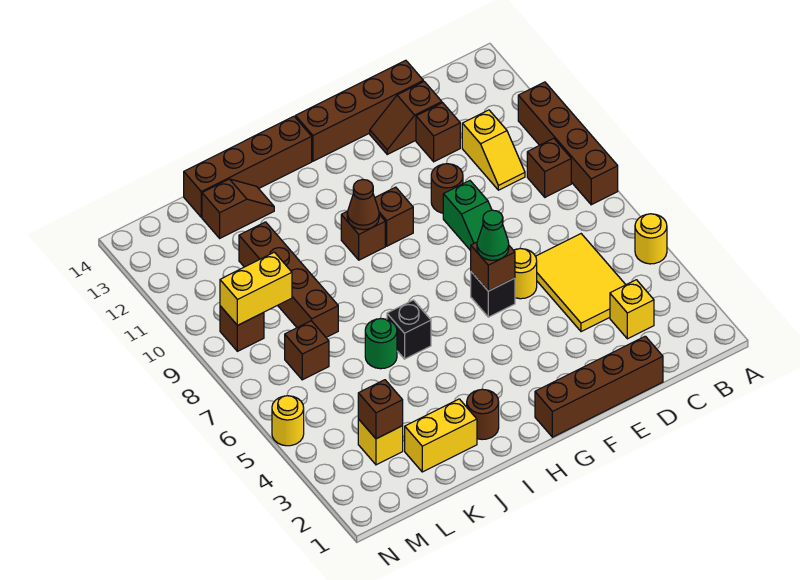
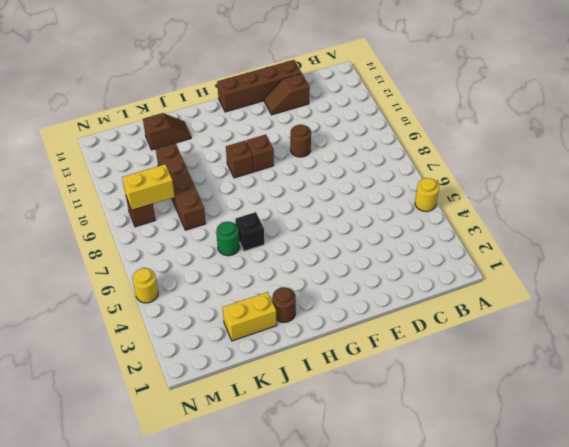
none -> brown 1x4 brick [518,82,618,205]
none -> brown 1x1 brick [527,138,571,197]
none -> yellow 1x1 brick [610,280,654,339]
none -> yellow 2x3 tile [536,234,626,332]

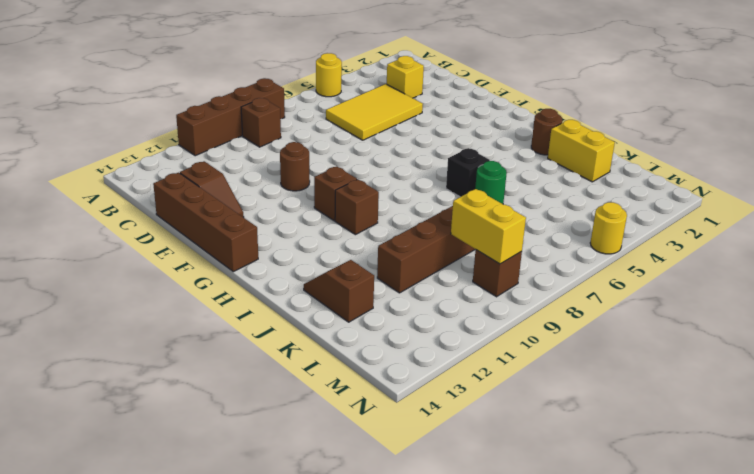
none -> yellow 1x2 slope [462,110,525,190]
none -> brown 1x4 brick [535,336,663,437]
none -> brown 1x1 brick [416,103,460,162]
none -> yellow 1x1 round brick [514,248,537,299]

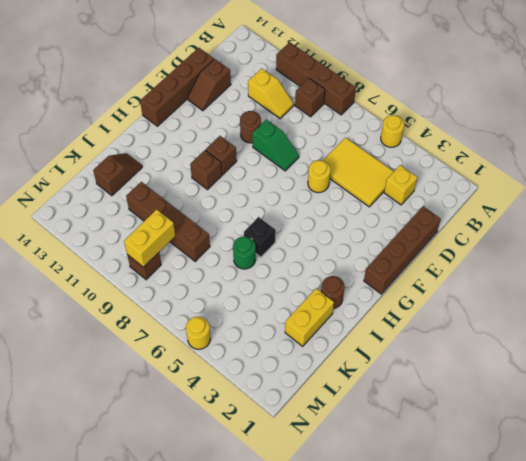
none -> brown 1x1 brick [416,103,460,162]
none -> black 1x1 brick [471,272,515,317]
none -> brown 1x4 brick [184,116,312,217]
none -> yellow 1x1 brick [358,419,403,465]

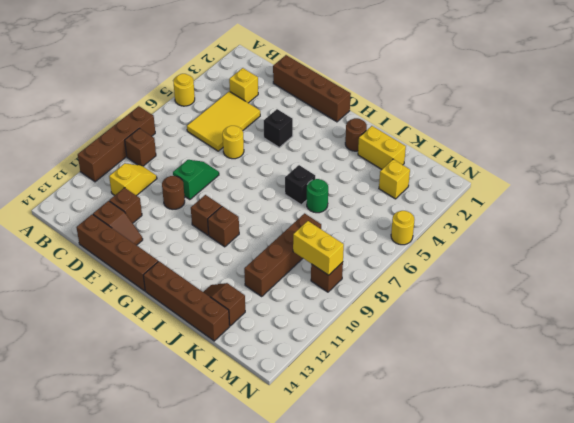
black 1x1 brick [264,109,293,147] -> black 1x1 brick moved to [471,272,515,317]
none -> brown 1x1 brick [285,321,329,380]
none -> brown 1x1 brick [471,242,515,291]
none -> brown 1x1 cone [347,180,379,230]
none -> brown 1x1 brick [358,380,403,439]

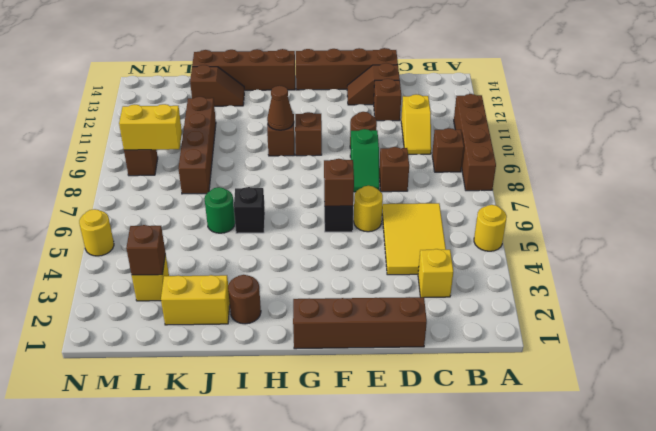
brown 1x1 brick [379,147,409,192] -> brown 1x1 brick moved to [285,321,329,380]
none -> green 1x1 cone [477,210,509,260]

